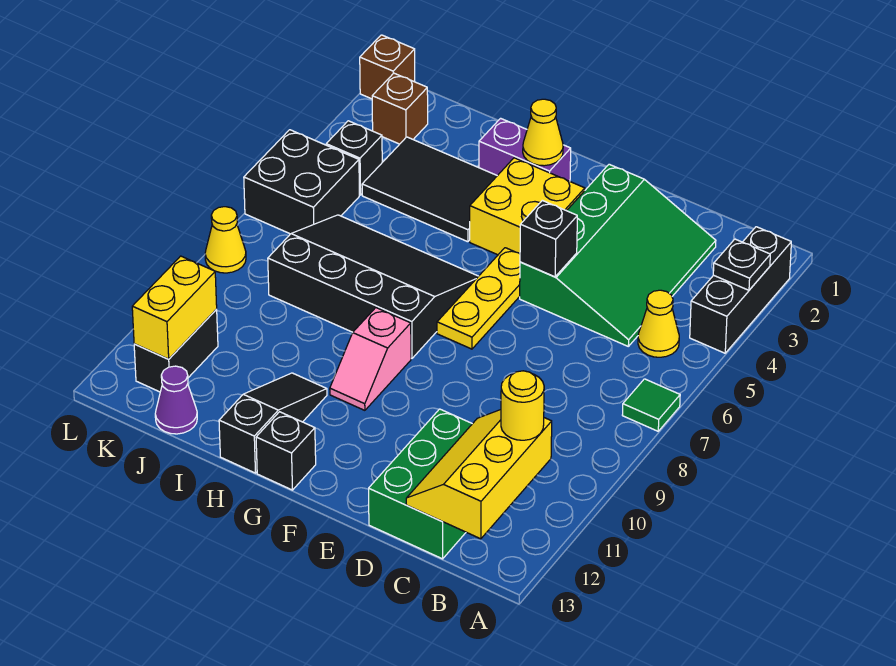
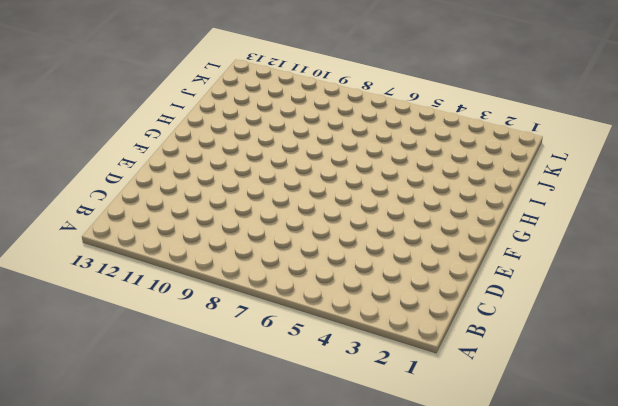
none -> black 1x3 brick [690,227,791,353]
none -> green 1x1 tile [622,379,680,431]
none -> yellow 1x1 cone [638,290,679,357]

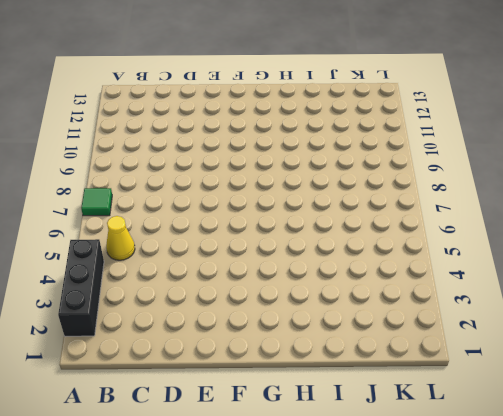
none -> green 3x4 slope [520,164,716,346]
none -> green 2x3 brick [369,409,472,559]
none -> yellow 2x2 brick [470,158,585,255]

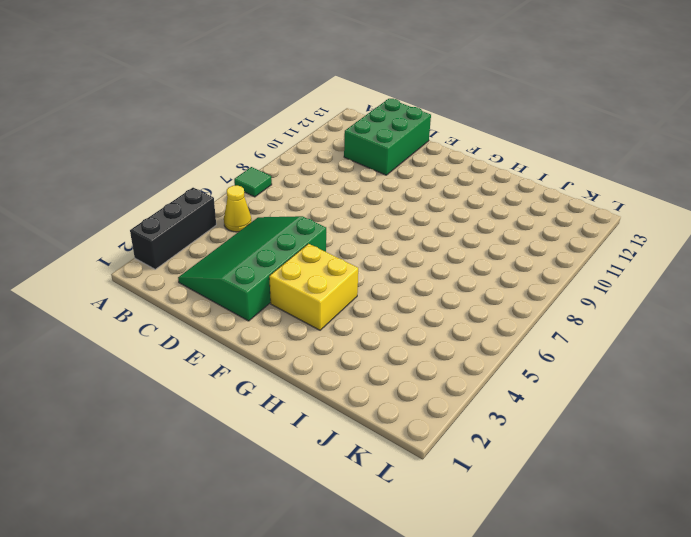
none -> yellow 1x3 plate [437,248,520,349]
none -> purple 1x2 brick [479,118,571,181]
none -> black 3x4 slope [268,215,478,358]

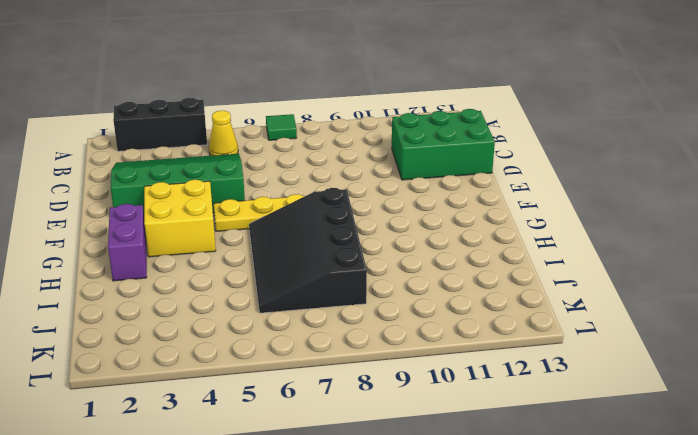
none -> pink 1x2 slope [330,308,411,410]
none -> black 1x1 brick [256,412,316,490]
none -> black 2x3 tile [362,137,497,242]

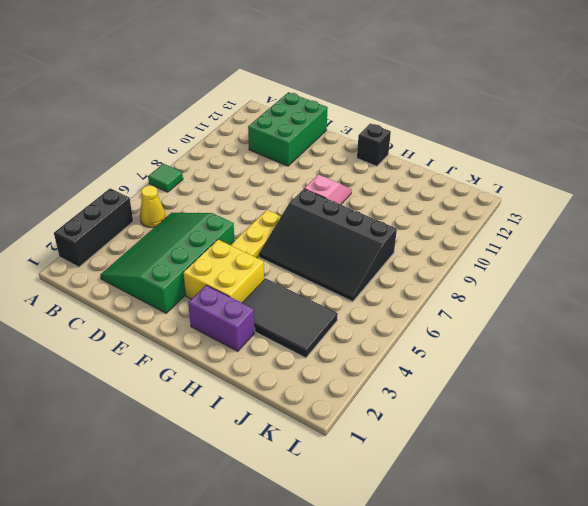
none -> black 1x3 slope [219,373,327,473]
none -> purple 1x1 cone [155,366,197,434]
none -> brown 1x1 brick [372,73,428,144]

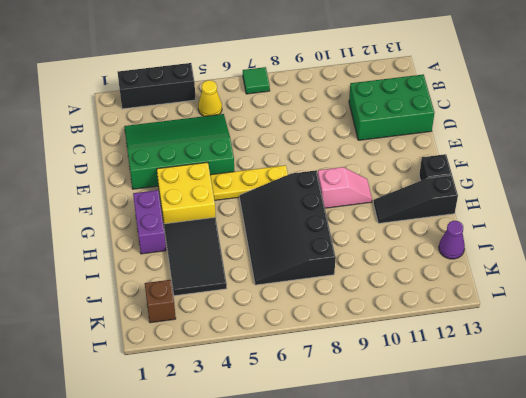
none -> black 1x1 brick [326,121,382,195]
none -> black 2x2 brick [244,130,359,234]
none -> black 1x2 brick [134,310,218,392]

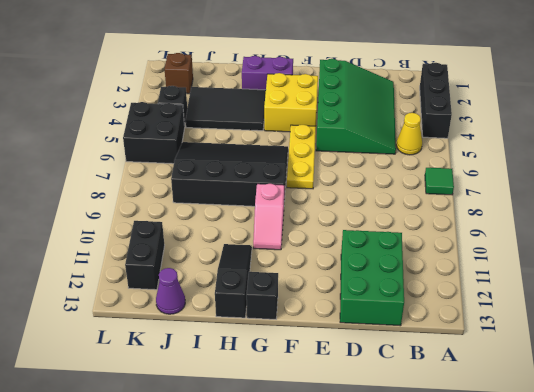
none -> brown 1x1 brick [360,35,415,99]
none -> yellow 1x1 cone [205,207,246,273]
none -> black 1x1 plate [713,239,770,290]

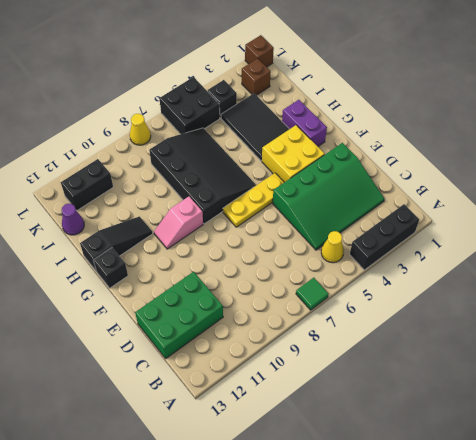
none -> black 1x1 plate [713,239,770,290]
none -> yellow 2x3 slope [406,410,552,539]
none -> black 1x1 brick [520,200,577,277]

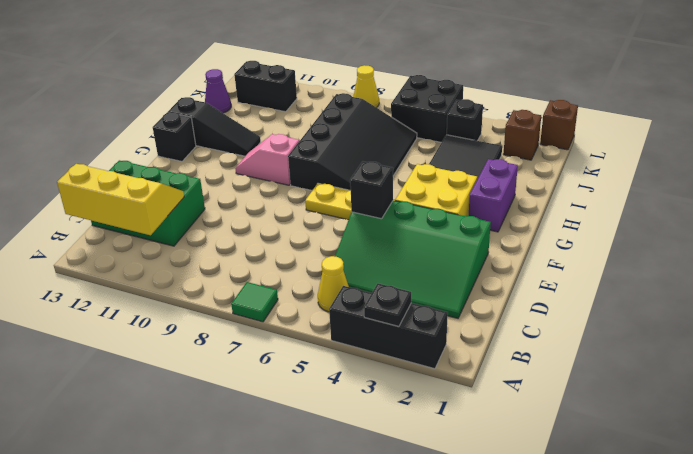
none -> yellow 1x1 cone [523,99,563,166]
none -> yellow 1x2 brick [132,256,217,359]
none -> yellow 1x1 round brick [501,371,544,440]

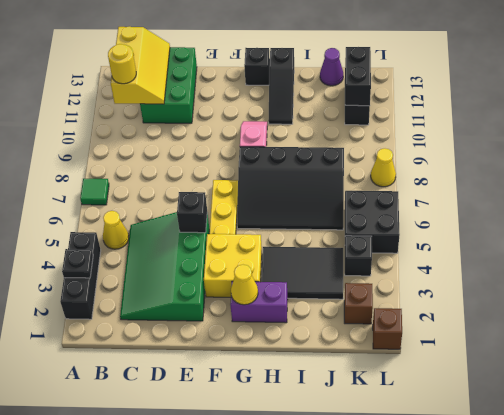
black 1x2 brick [345,47,371,106] -> yellow 1x2 brick [132,256,217,359]

